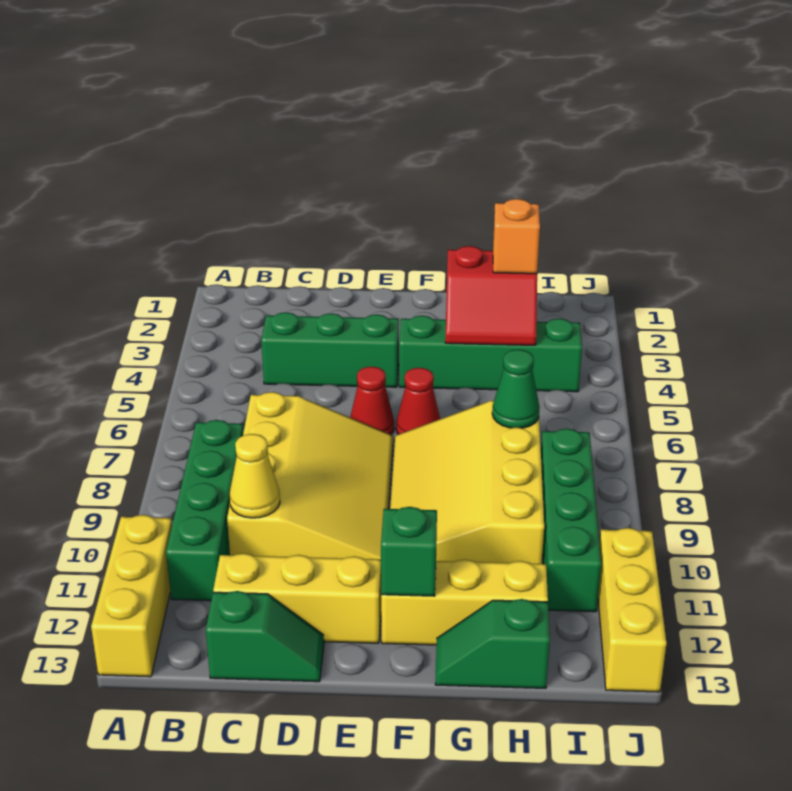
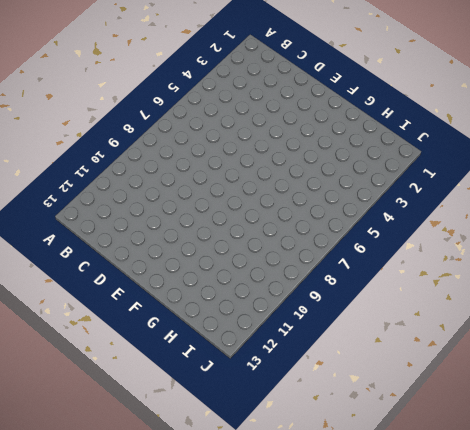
none -> yellow 1x3 brick [91,515,172,677]
none -> green 1x4 brick [166,420,243,601]
none -> green 1x3 brick [261,312,399,387]

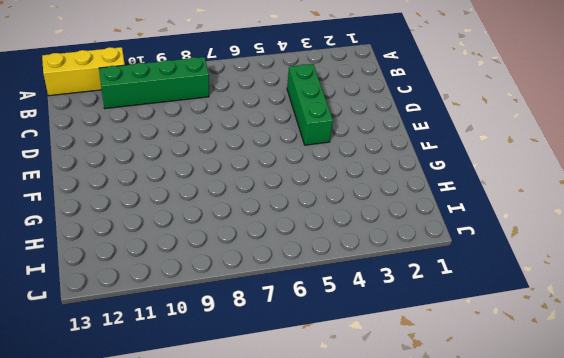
none -> yellow 3x4 slope [227,392,393,559]
none -> yellow 1x3 brick [213,553,381,643]
none -> green 1x2 slope [206,591,324,682]

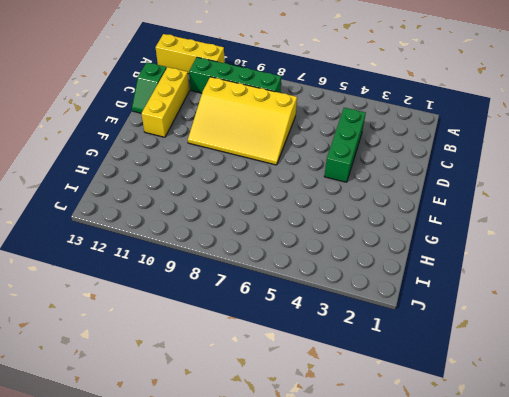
none -> red 1x1 cone [350,367,394,434]
none -> green 1x4 brick [399,316,582,392]
none -> red 1x1 cone [396,368,440,434]

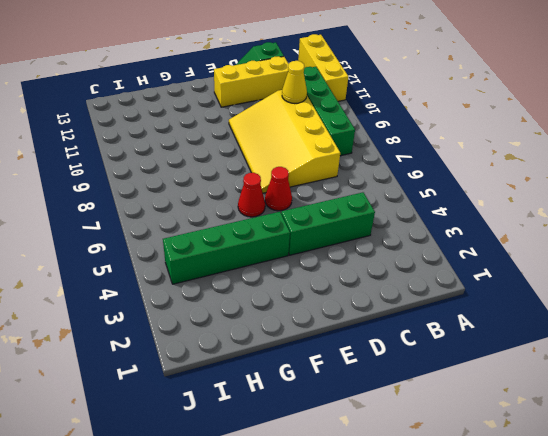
none -> yellow 3x4 slope [390,401,544,564]
none -> yellow 1x3 brick [381,559,548,645]
none -> green 1x2 slope [435,599,550,688]

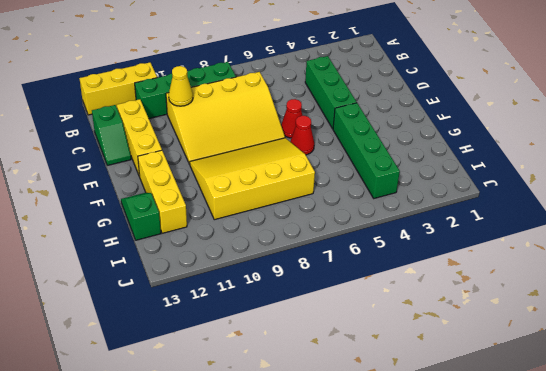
none -> green 1x4 brick [541,429,601,612]
none -> yellow 1x3 brick [598,528,667,692]
none -> green 1x1 brick [381,507,437,596]

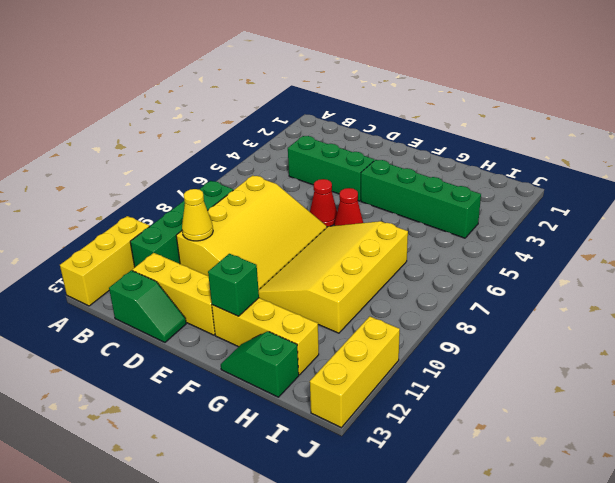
none -> green 1x4 brick [541,429,601,612]
none -> red 2x2 slope [445,246,537,345]
none -> green 1x1 cone [492,349,540,428]

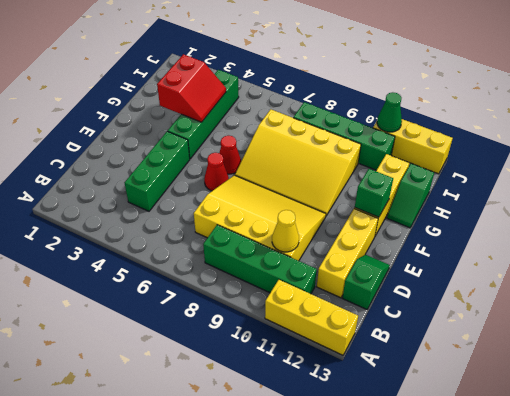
green 1x1 cone [377,92,402,132] -> green 1x1 cone moved to [492,349,540,428]
none -> orange 1x1 brick [493,199,540,274]

